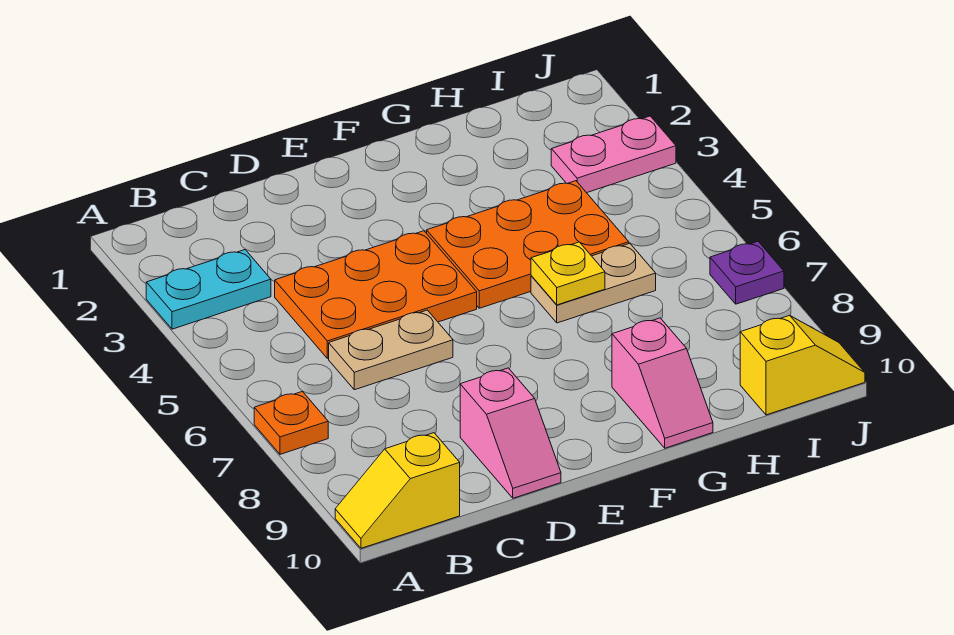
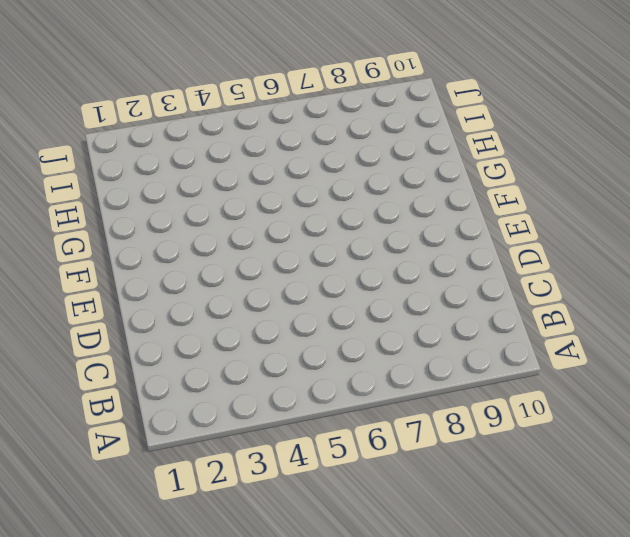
none -> cyan 1x2 plate [146,250,271,329]
none -> orange 1x1 plate [254,391,328,454]
none -> yellow 1x2 slope [335,433,460,548]

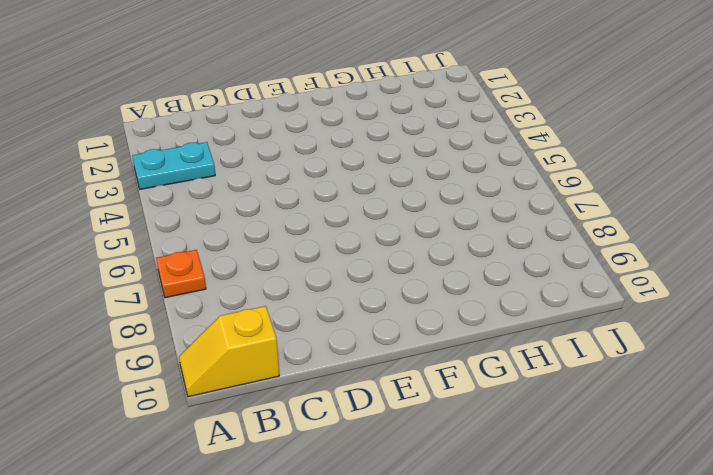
none -> orange 2x3 plate [275,231,477,358]
none -> tan 1x2 plate [329,310,453,390]
none -> pink 1x2 slope [460,368,561,498]

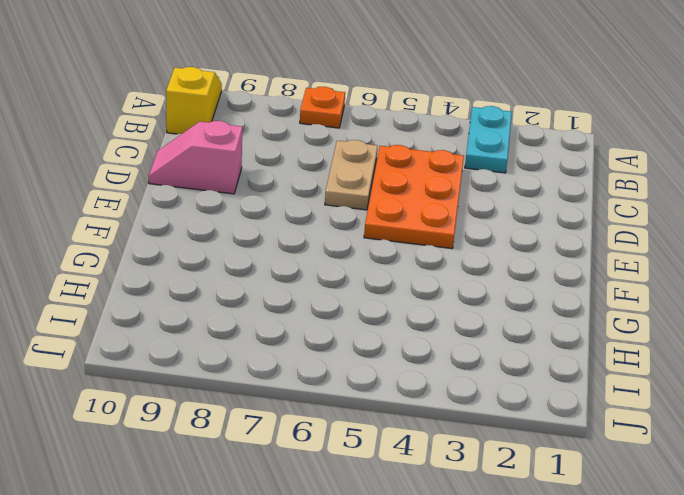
none -> orange 2x3 plate [427,181,629,308]
none -> tan 1x2 plate [531,243,656,323]
none -> pink 1x2 slope [612,318,713,448]

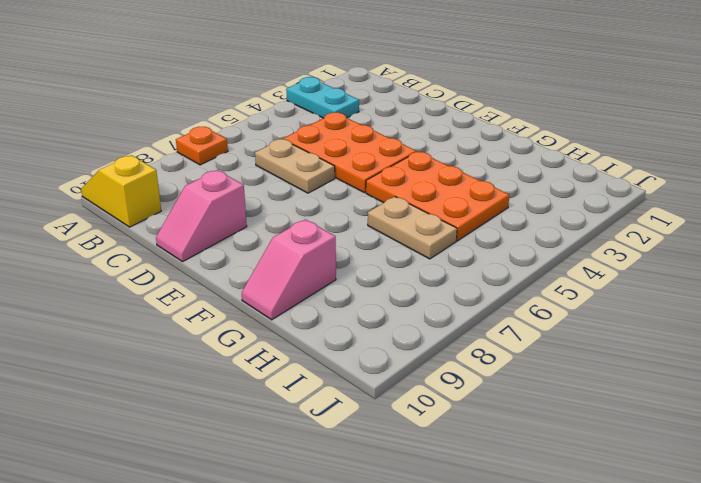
none -> pink 1x2 plate [551,116,676,193]
none -> yellow 1x2 slope [740,315,865,415]
none -> purple 1x1 plate [710,241,784,304]

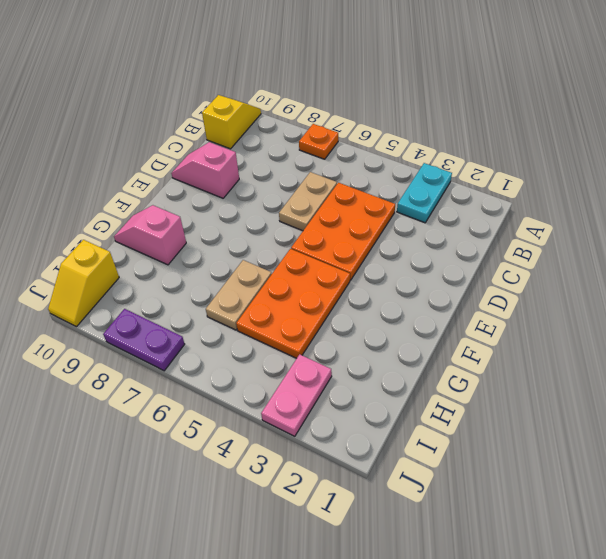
purple 1x2 plate [103,309,185,371] -> purple 1x1 plate [710,241,784,304]
none -> yellow 1x1 plate [531,242,605,305]

